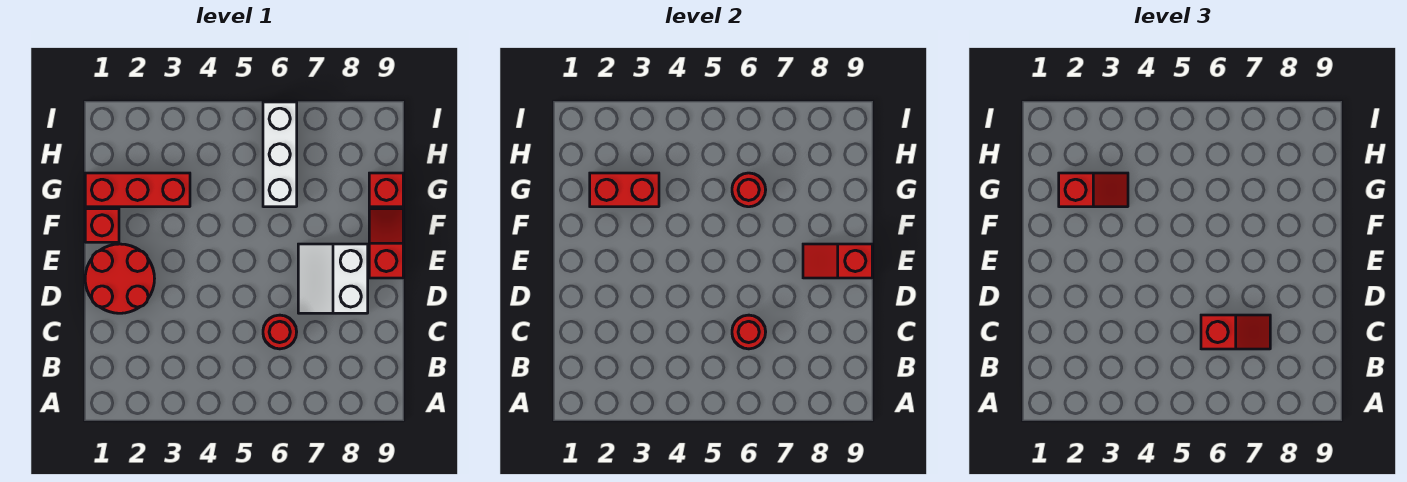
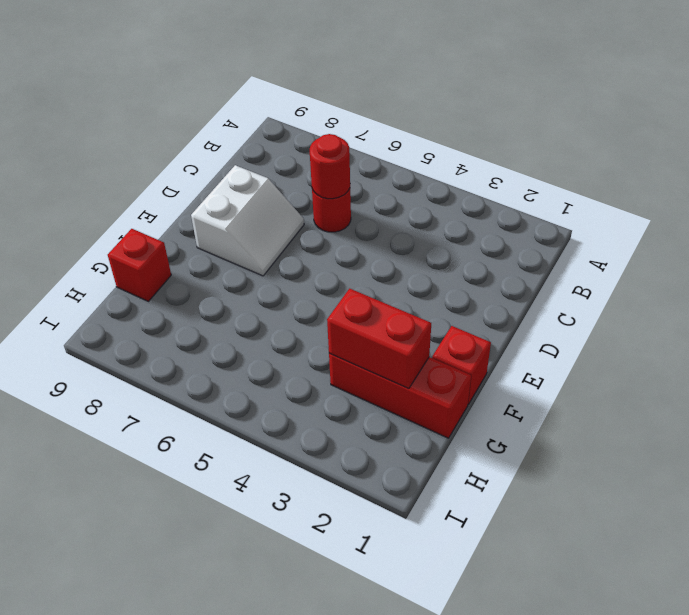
none -> red 2x2 round brick [85,244,155,313]
none -> red 1x2 slope [369,209,403,278]
none -> white 1x3 brick [263,102,297,207]

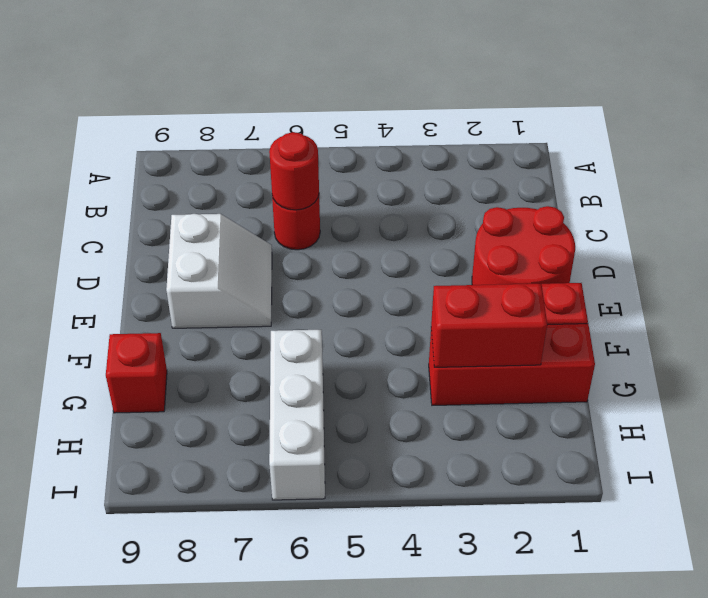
none -> red 1x2 slope [369,209,403,278]
none -> red 1x2 slope [803,244,872,278]
none -> red 1x1 round brick [732,173,766,207]

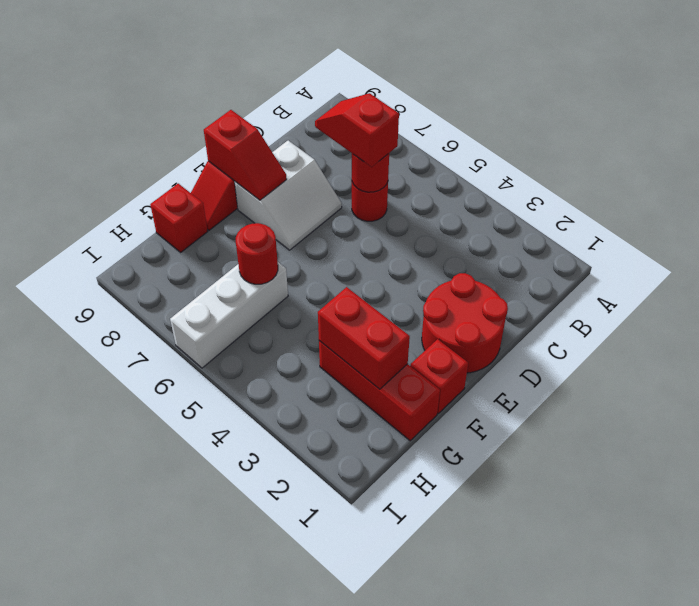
none -> red 1x2 slope [1059,173,1128,207]

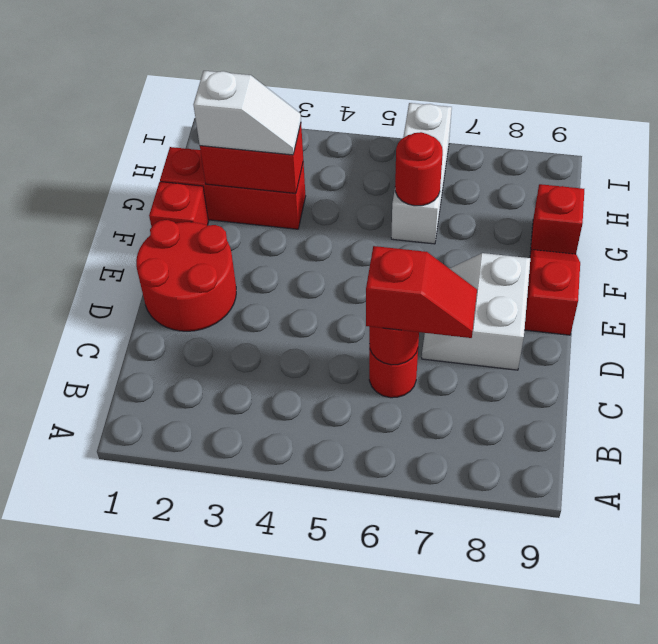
white 1x2 slope [193,71,301,155] -> red 1x2 slope [1059,173,1128,207]
none -> red 1x2 slope [803,244,872,278]

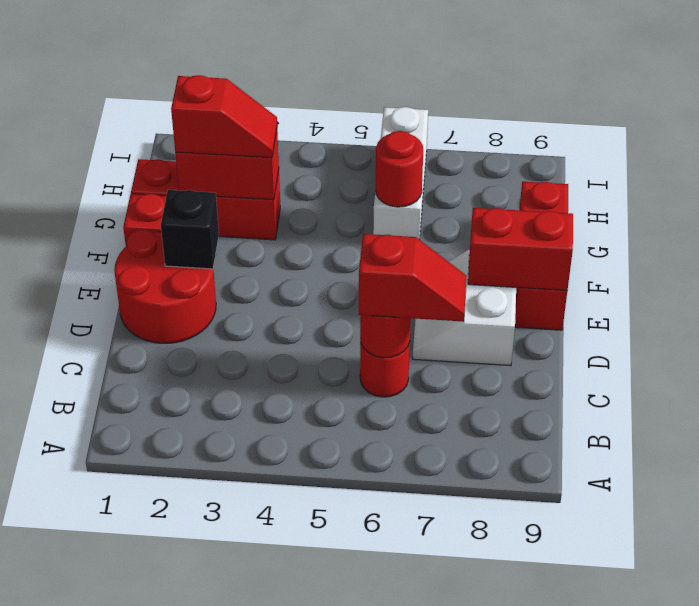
black 1x1 brick [161,190,219,269] -> none
red 1x2 brick [468,208,573,291] -> red 1x2 slope [803,244,872,278]

